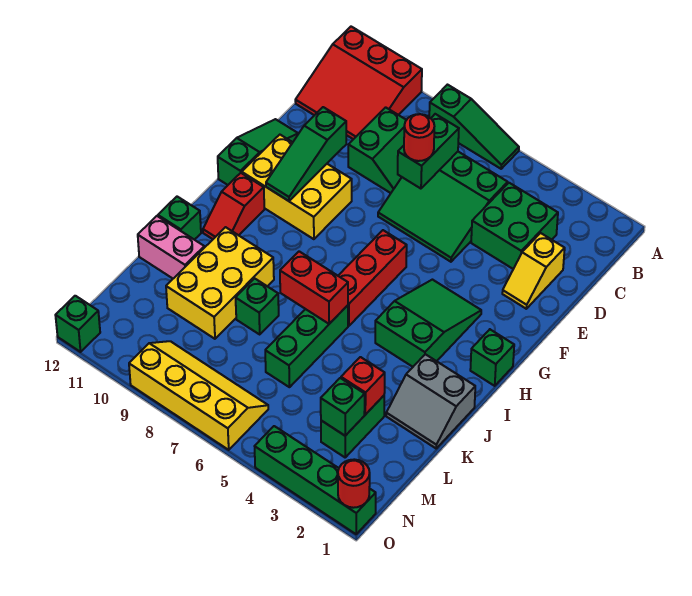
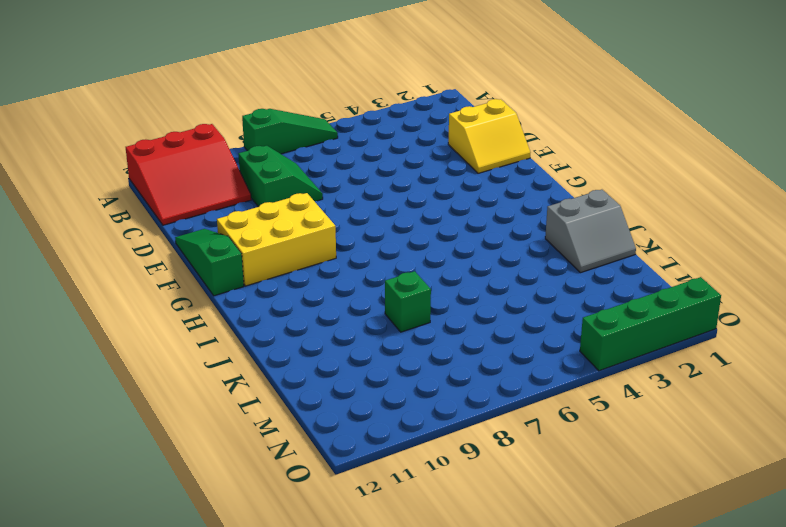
yellow 2x2 slope [448,99,530,173] -> yellow 1x2 slope [502,233,565,309]
none -> green 2x2 brick [471,183,558,269]
none -> green 3x3 slope [378,152,508,262]
none -> green 2x3 slope [375,280,481,367]

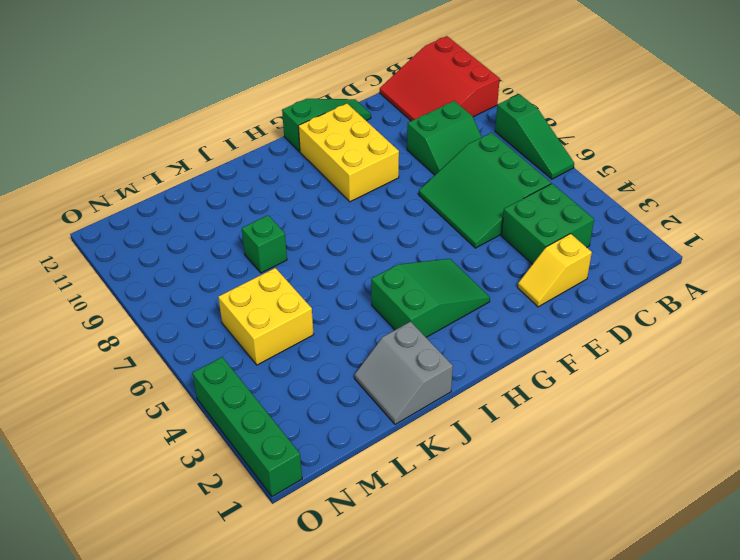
yellow 2x2 brick [218,268,314,365] -> green 1x3 brick [265,305,348,387]
none -> red 1x3 brick [338,230,407,326]
none -> green 1x1 brick [470,329,514,386]
none -> red 1x2 slope [203,173,264,239]

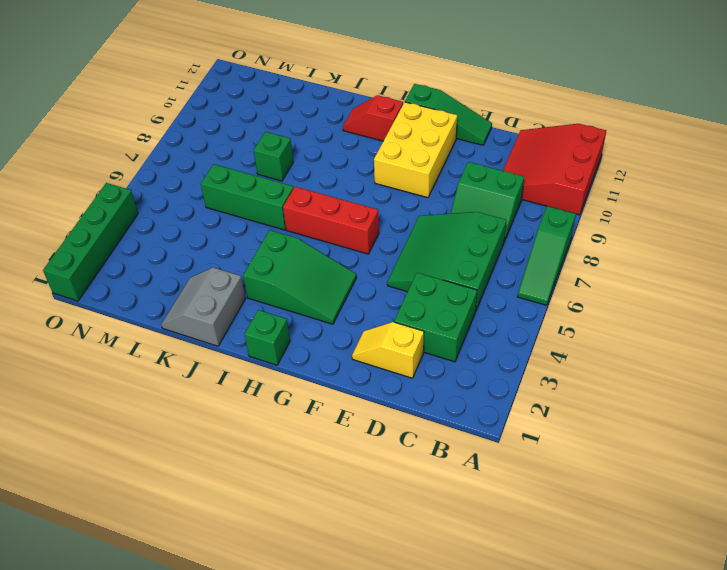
none -> yellow 2x3 brick [166,227,274,339]
none -> green 1x1 brick [158,197,201,240]
none -> pink 1x2 brick [138,216,204,279]

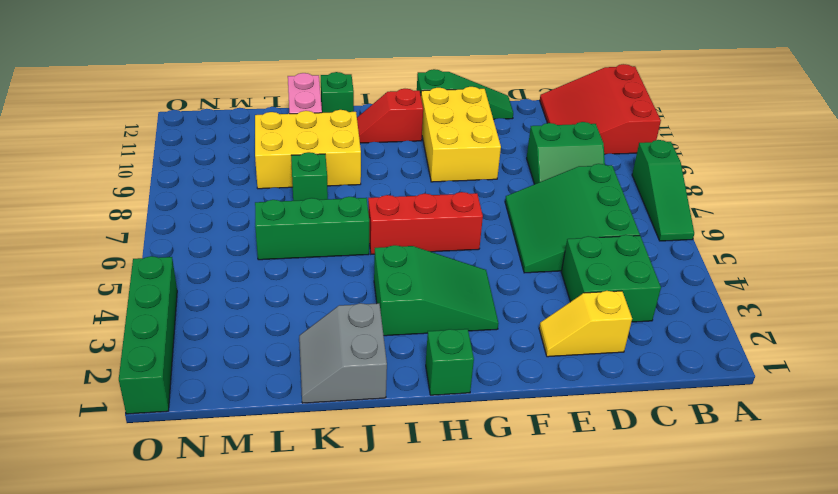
none -> green 1x2 brick [321,396,384,457]
none -> yellow 2x4 slope [129,341,268,450]
none -> green 1x1 brick [55,296,100,352]

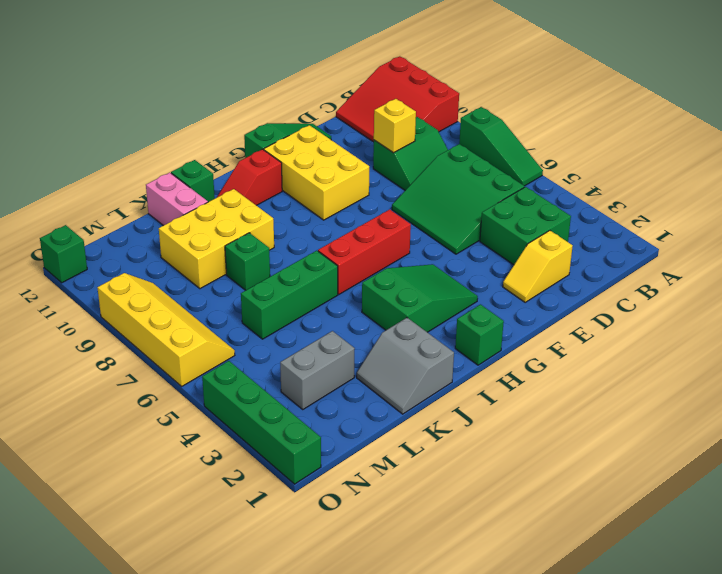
yellow 1x1 brick [374,99,416,153] -> none
grey 1x2 brick [280,331,355,409] -> green 1x2 brick [321,396,384,457]
none -> green 1x2 brick [398,114,459,189]
none -> green 1x3 slope [266,107,346,201]
none -> red 1x2 brick [280,251,348,324]

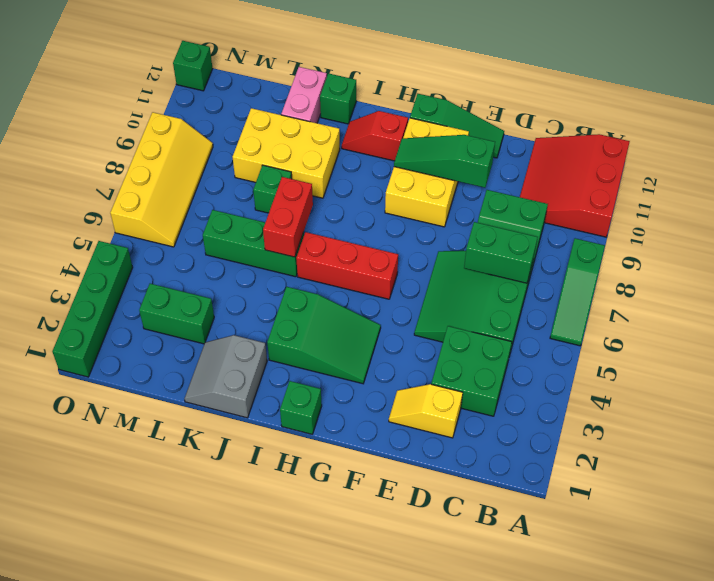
none -> red 1x1 brick [341,357,385,415]
none -> green 1x1 brick [321,378,365,436]
none -> red 1x1 round brick [338,459,370,508]

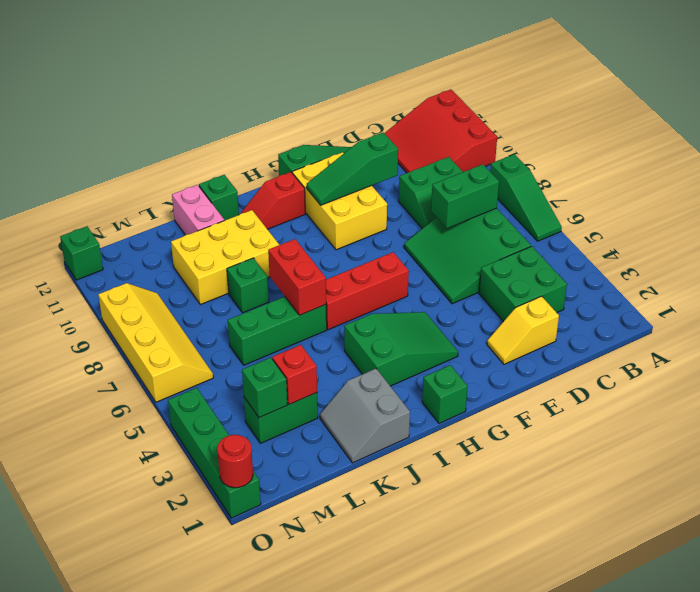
none -> red 1x1 round brick [404,114,434,161]

